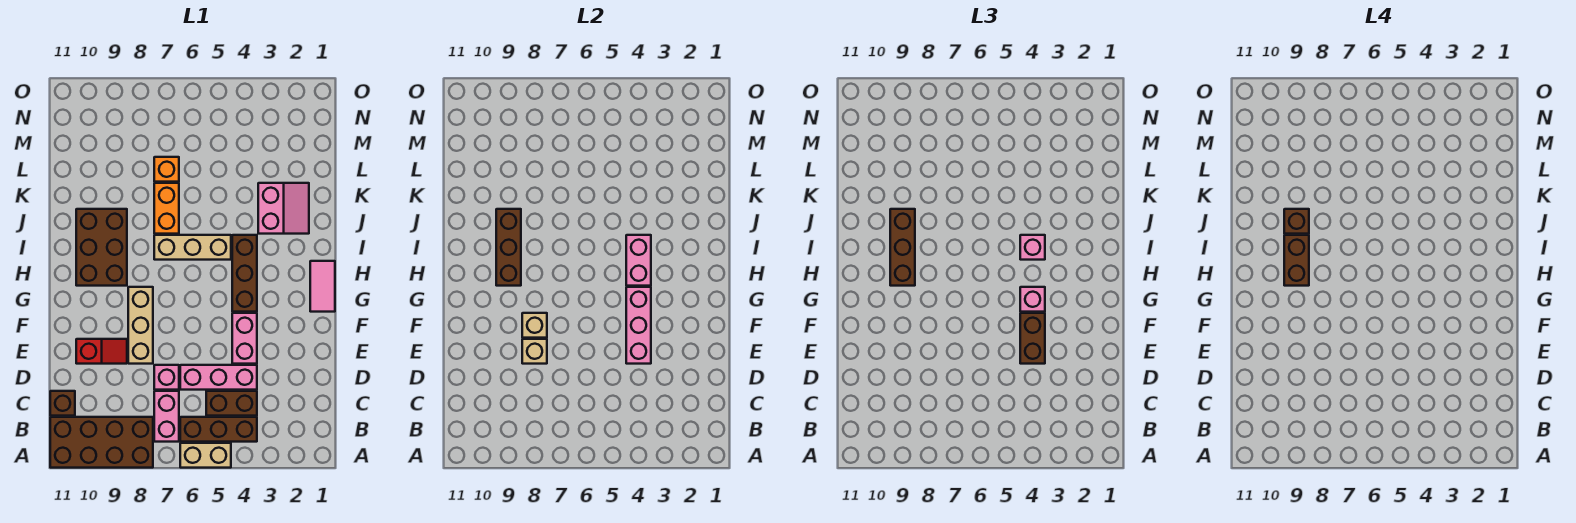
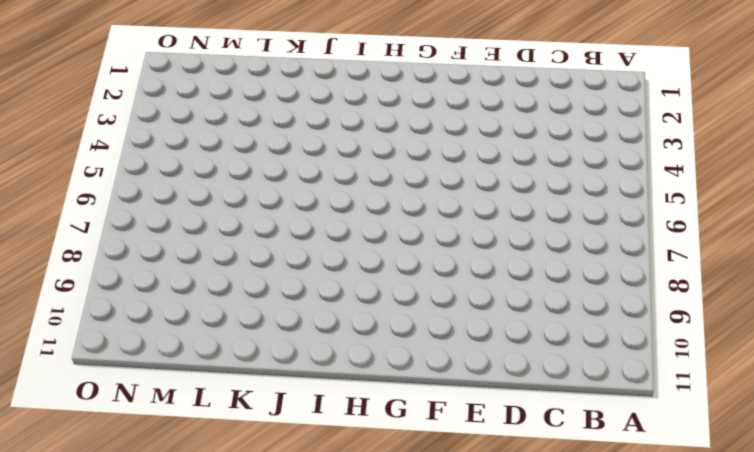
none -> tan 1x2 brick [180,443,231,468]
none -> brown 2x4 brick [50,417,153,468]
none -> brown 1x3 brick [180,417,257,442]

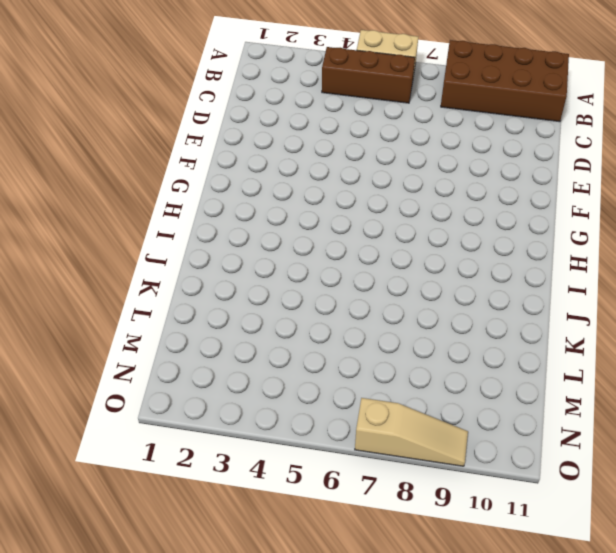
tan 1x3 slope [355,398,468,466] -> none
none -> pink 1x2 brick [154,391,179,442]
none -> brown 1x2 brick [206,391,257,416]
none -> brown 1x1 brick [50,391,75,416]

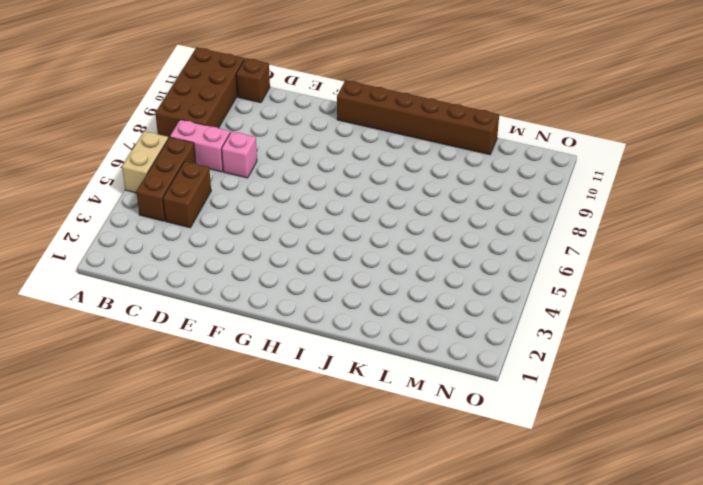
brown 1x6 brick [337,80,499,155] -> none
none -> pink 1x3 brick [180,365,257,390]
none -> pink 1x2 brick [232,313,257,364]
none -> tan 1x3 brick [128,287,153,364]

